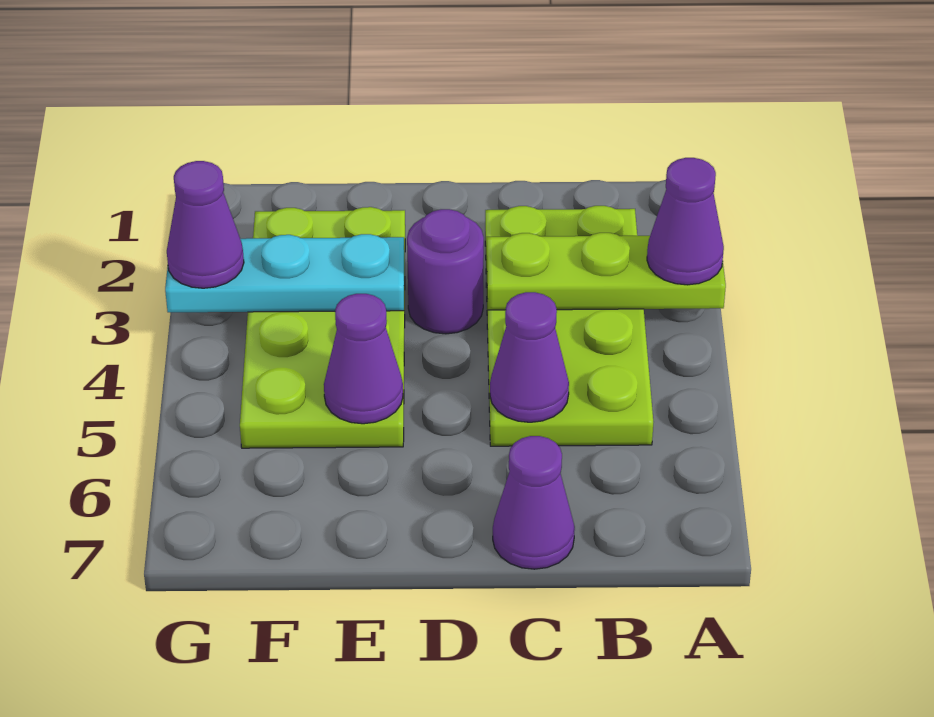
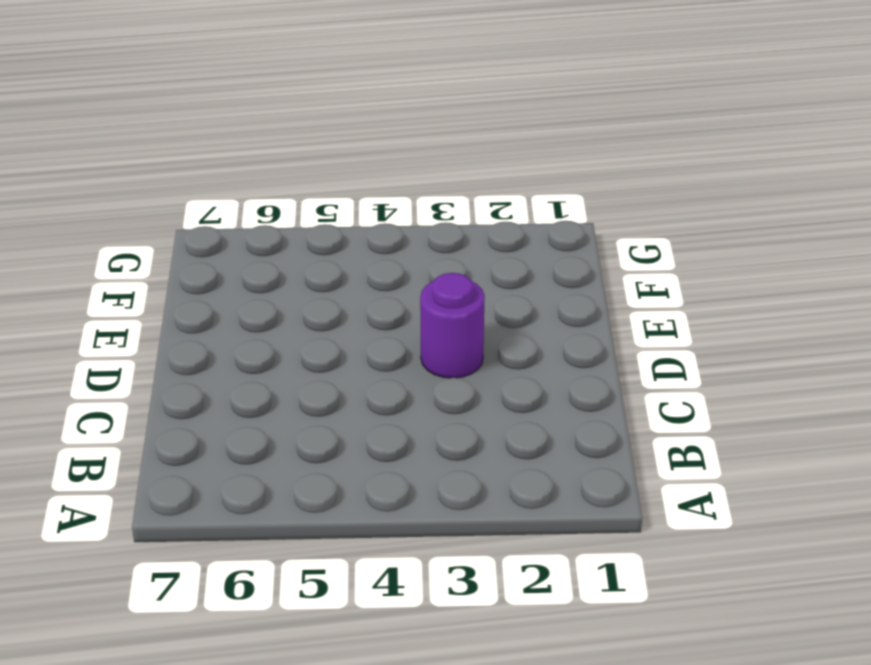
none -> lime 2x4 plate [485,206,653,446]
none -> purple 1x1 cone [493,436,575,569]

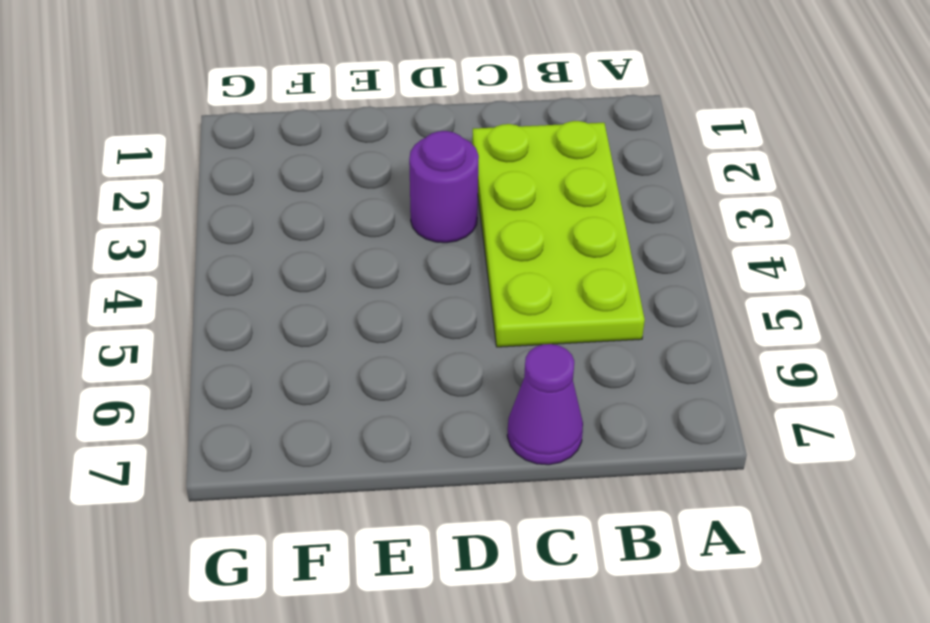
none -> lime 2x4 plate [240,207,405,448]
none -> lime 1x3 plate [487,233,726,310]

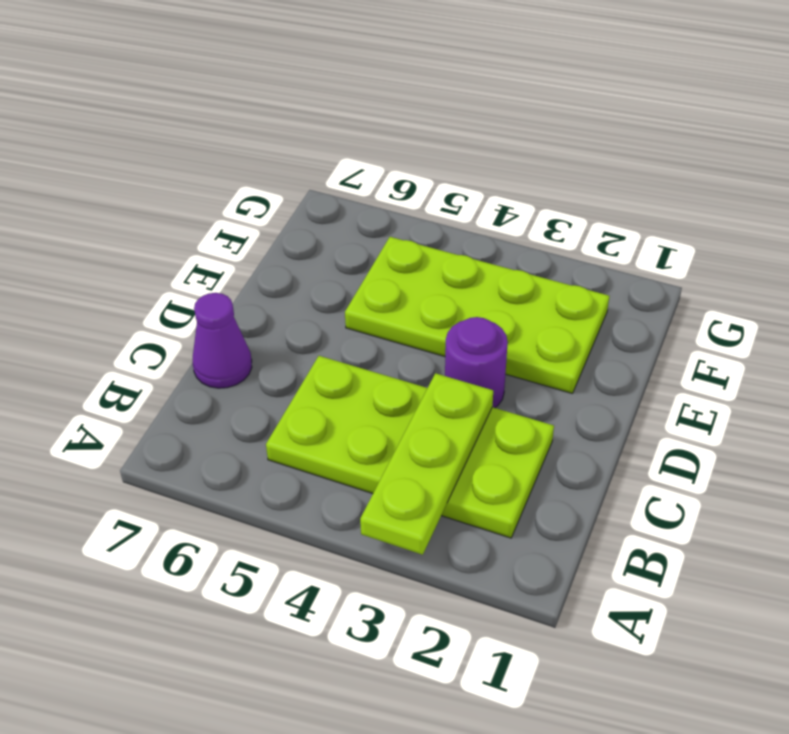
none -> purple 1x1 cone [490,292,569,422]
none -> cyan 1x3 plate [165,234,404,312]

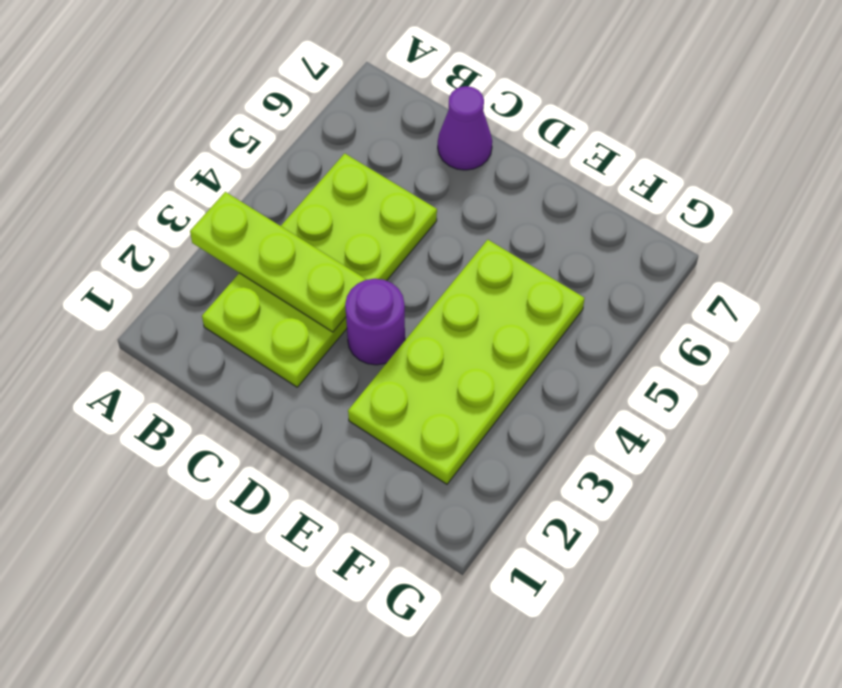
none -> purple 1x1 cone [490,292,569,422]
none -> cyan 1x3 plate [165,234,404,312]

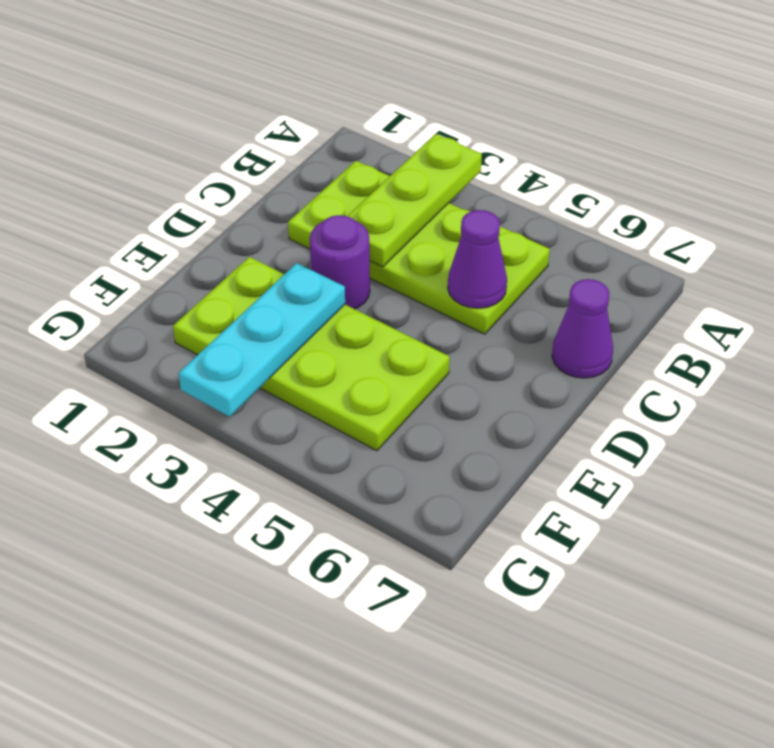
none -> purple 1x1 cone [324,294,403,424]
none -> purple 1x1 cone [647,158,724,285]

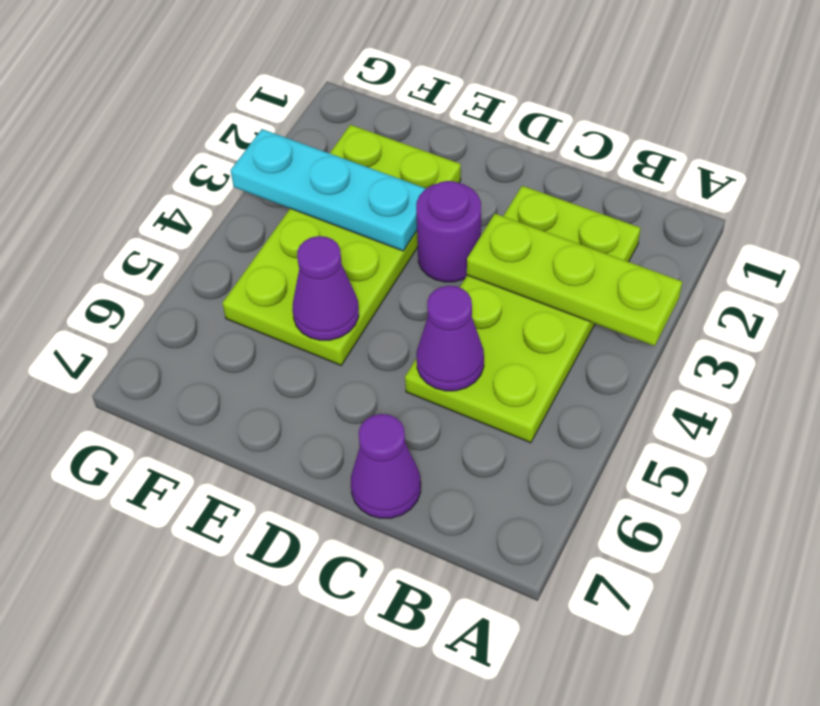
none -> purple 1x1 cone [647,158,724,285]
none -> purple 1x1 cone [167,161,244,288]

